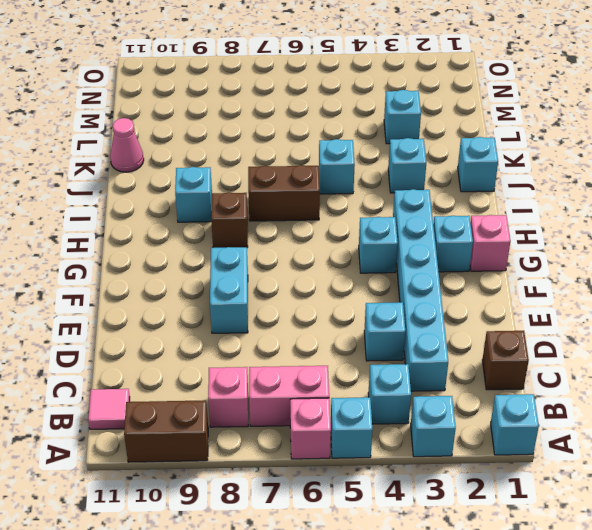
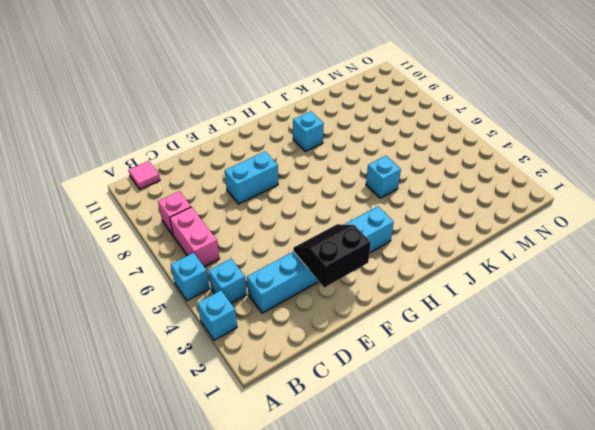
black 2x2 slope [293,224,371,288] -> none
none -> cyan 1x1 brick [491,394,539,455]
none -> pink 1x1 brick [290,398,331,459]
none -> brown 1x2 brick [124,400,208,462]

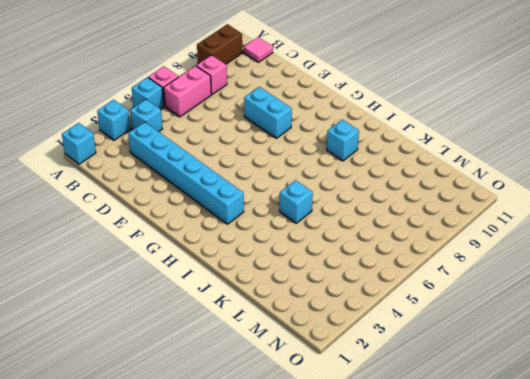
none -> brown 1x1 brick [482,331,529,390]
none -> cyan 1x1 brick [364,302,405,361]
none -> pink 1x1 brick [470,215,510,271]

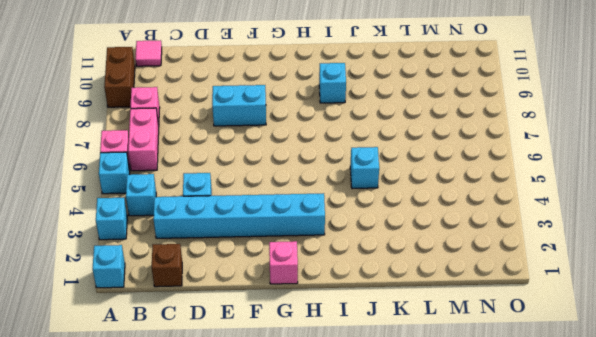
none -> cyan 1x1 brick [433,216,473,272]
none -> cyan 1x1 brick [359,217,398,273]
none -> brown 1x1 brick [211,192,248,248]

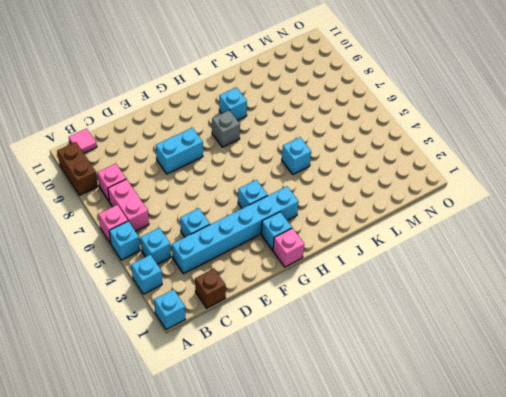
grey 1x1 brick [212,110,240,147] -> brown 1x1 brick [211,192,248,248]
none -> brown 1x2 brick [248,165,320,221]
none -> cyan 1x1 brick [458,137,498,192]
none -> cyan 1x1 brick [388,138,426,193]

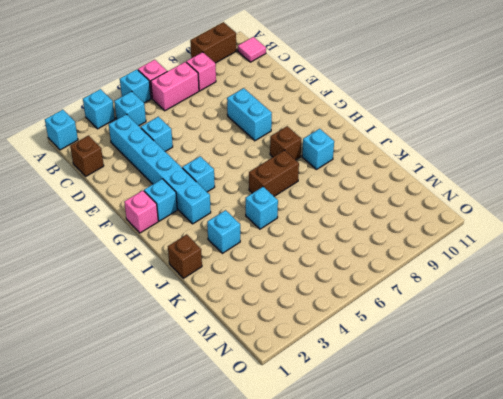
brown 1x1 brick [168,234,202,278] -> cyan 1x1 brick [458,137,498,192]
none -> pink 1x1 cone [110,118,144,172]
none -> cyan 1x1 brick [384,90,421,144]

